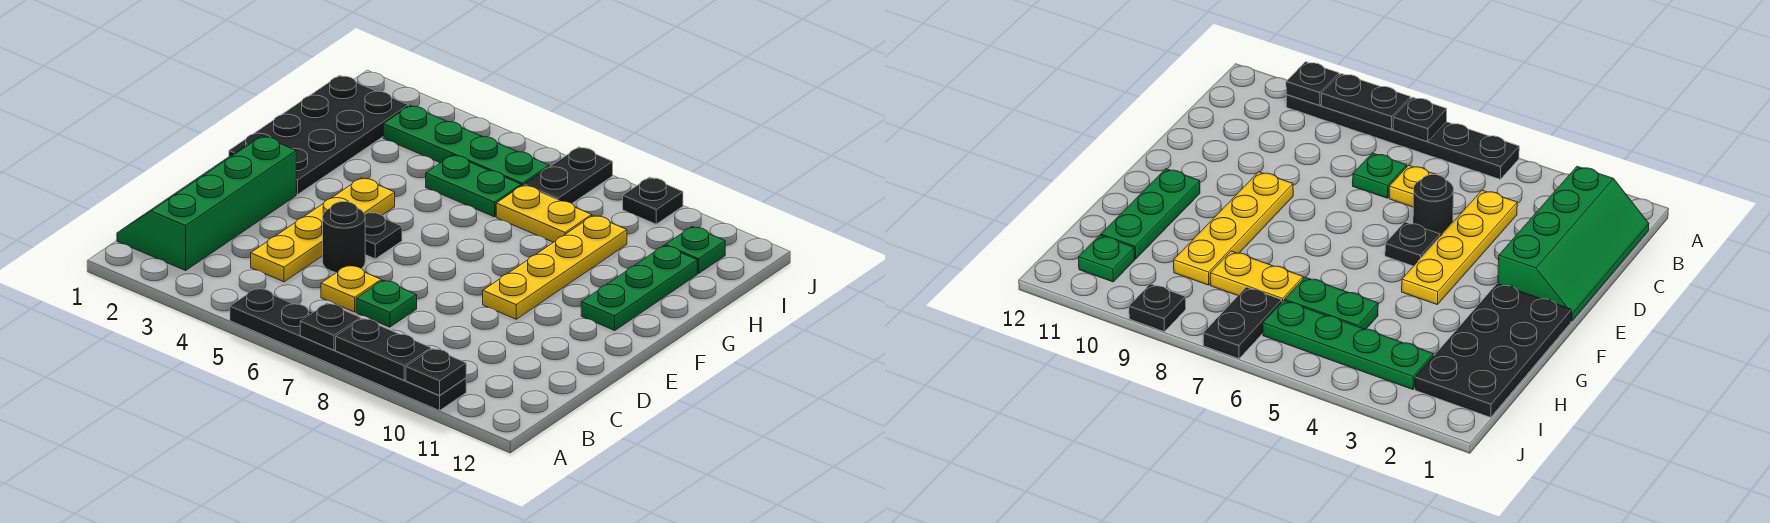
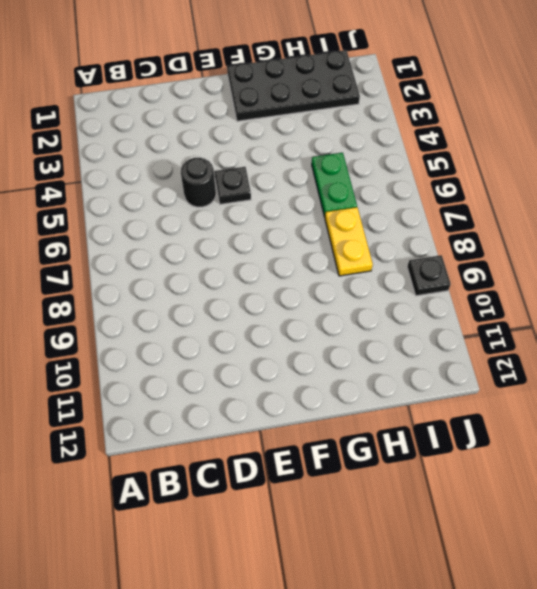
none -> black 1x6 plate [230,288,466,411]
none -> green 2x4 slope [117,136,296,271]
none -> yellow 1x4 plate [251,178,395,282]

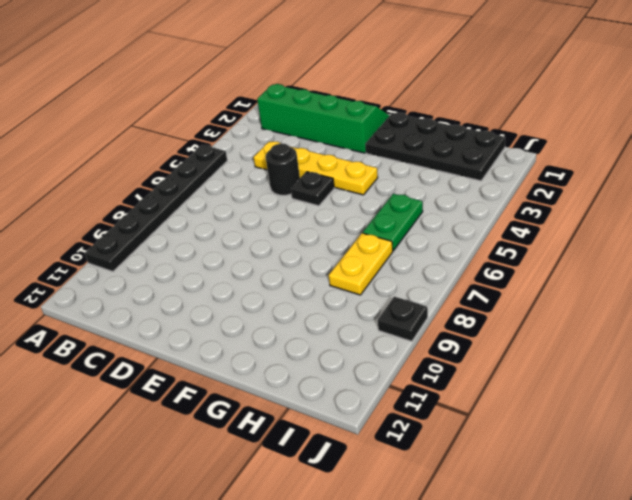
none -> yellow 1x1 plate [321,265,381,312]
none -> green 1x1 plate [356,280,417,327]
none -> yellow 1x4 plate [483,215,627,319]

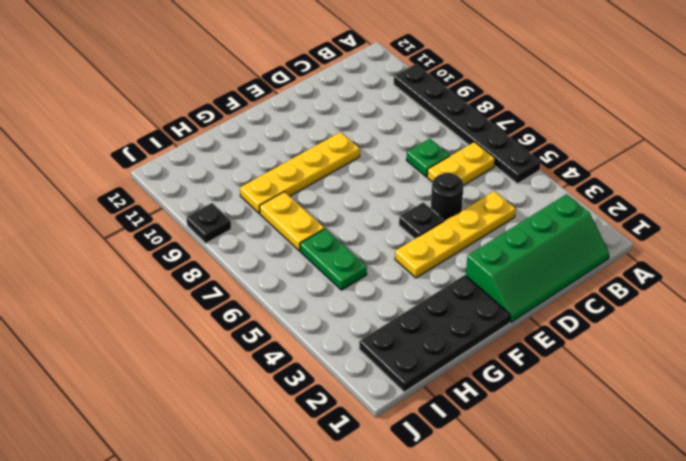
yellow 1x2 plate [427,142,495,185] -> yellow 1x1 plate [321,265,381,312]
none -> green 1x3 plate [581,246,697,330]
none -> green 1x4 plate [383,106,549,186]
none -> black 1x2 plate [524,147,613,204]

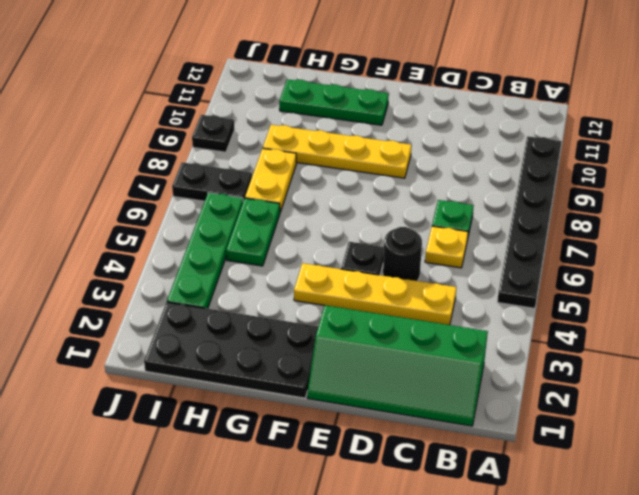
none -> green 1x1 plate [665,227,725,273]
none -> black 1x1 plate [300,303,361,350]
none -> black 1x2 plate [336,318,431,380]

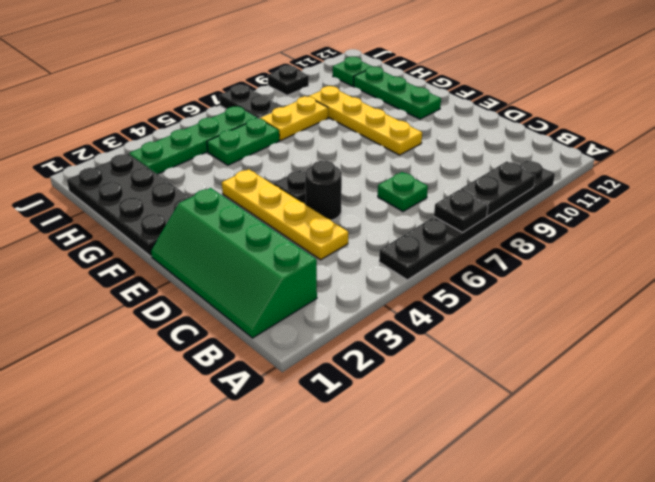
none -> yellow 1x1 plate [321,265,381,312]
none -> black 1x1 plate [406,349,466,395]

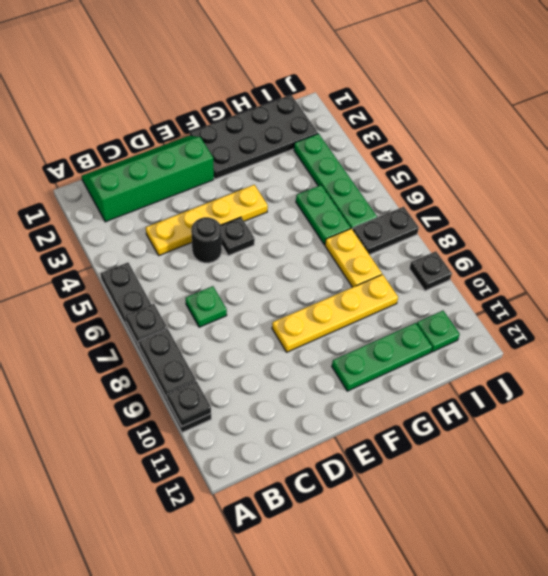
none -> yellow 1x1 plate [321,265,381,312]

